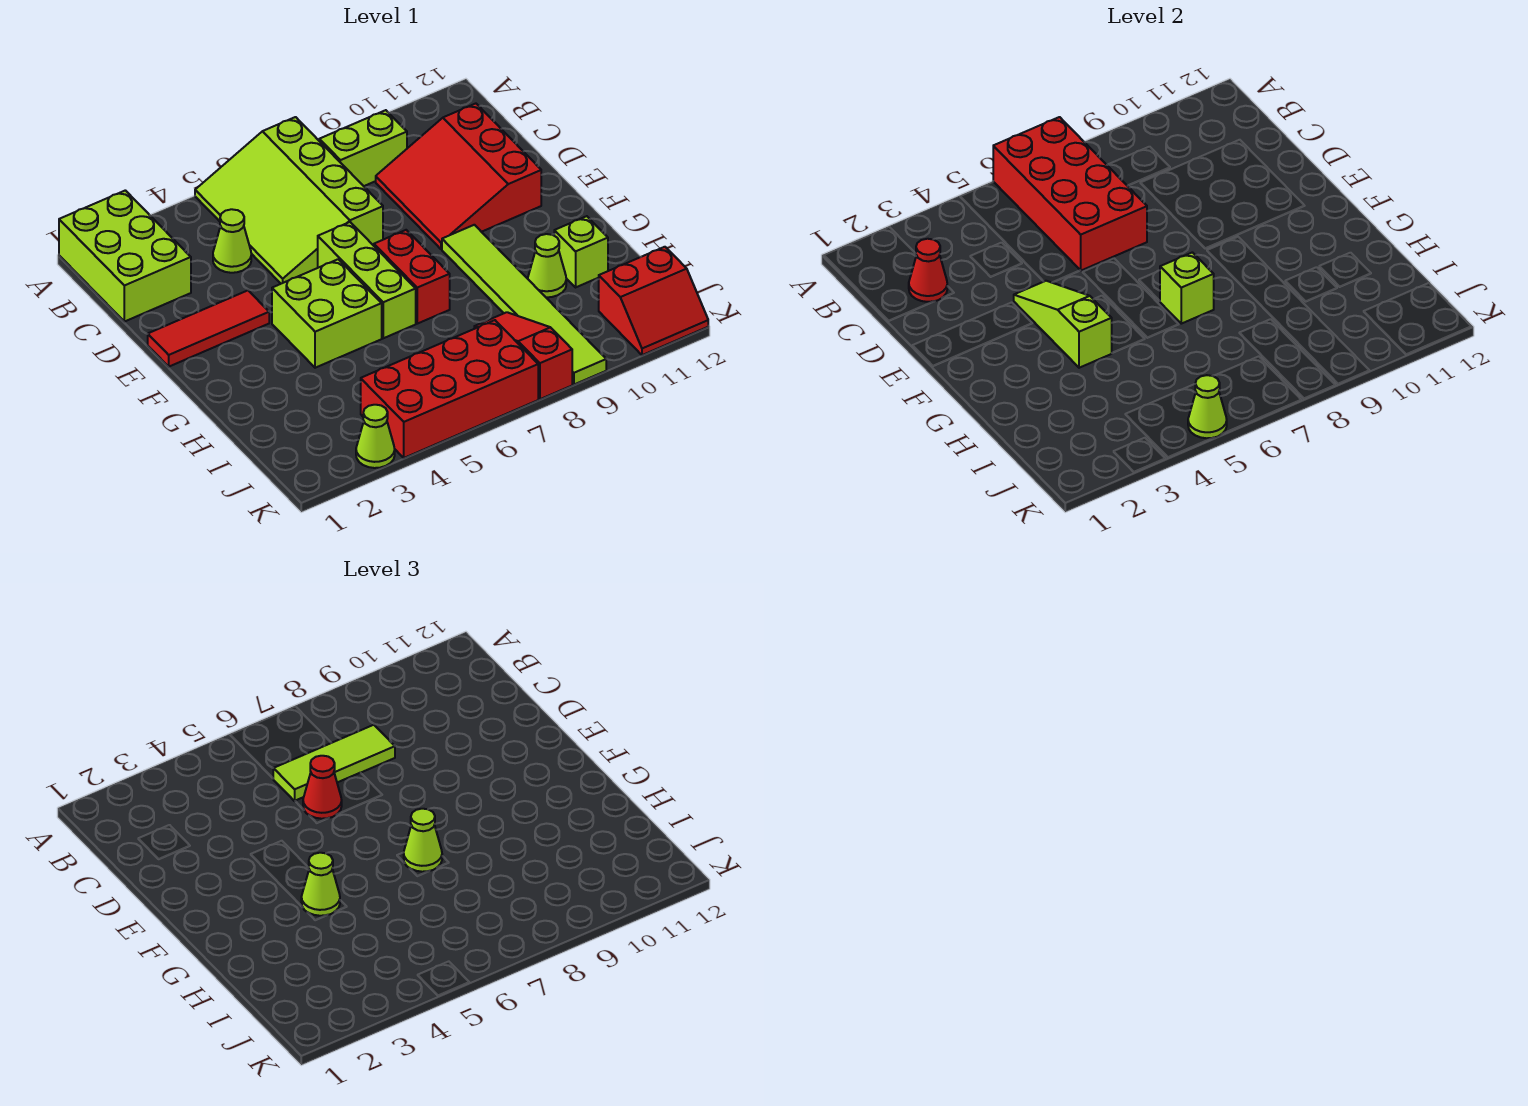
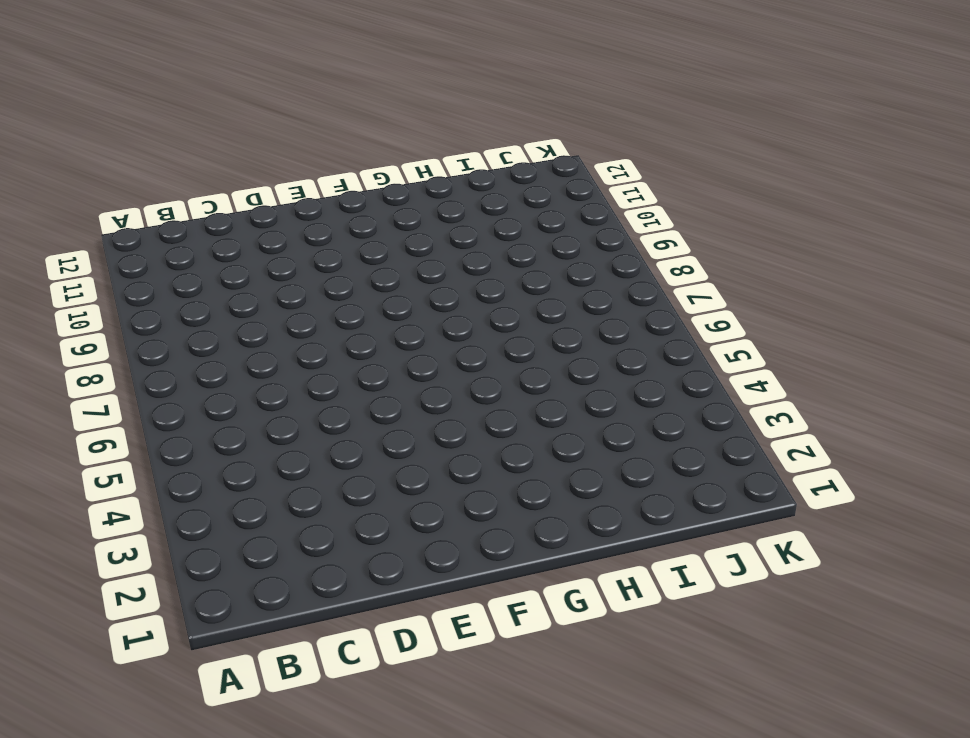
none -> lime 2x3 brick [59,190,191,322]
none -> lime 3x4 slope [195,117,383,284]
none -> lime 1x2 brick [319,110,407,186]

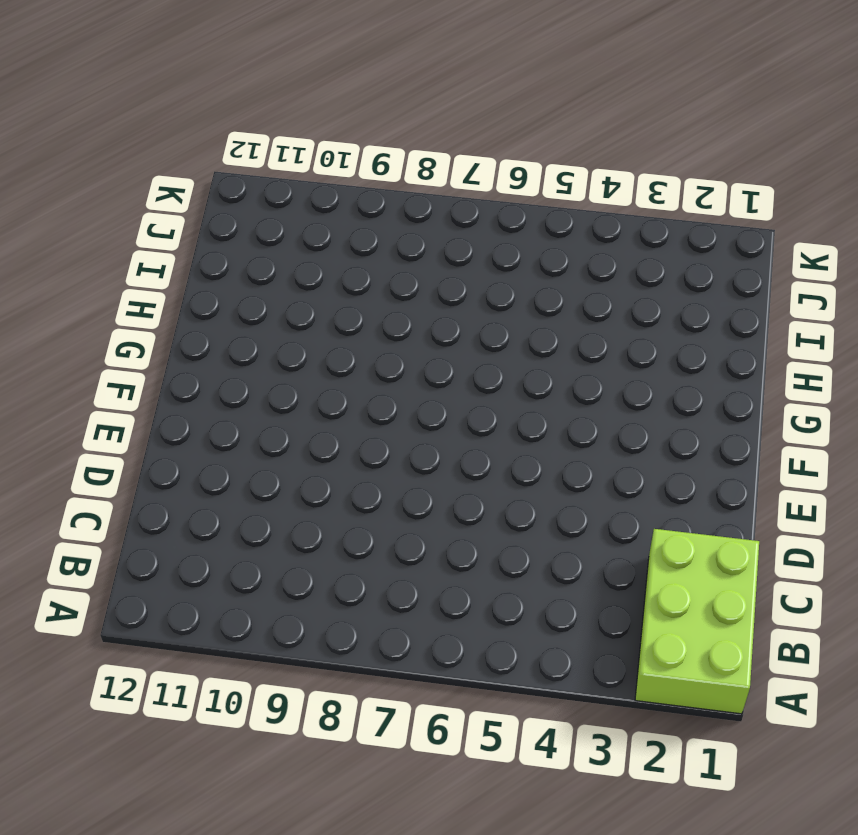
none -> lime 3x4 slope [195,117,383,284]
none -> lime 1x2 brick [319,110,407,186]
none -> lime 1x1 cone [213,209,251,273]

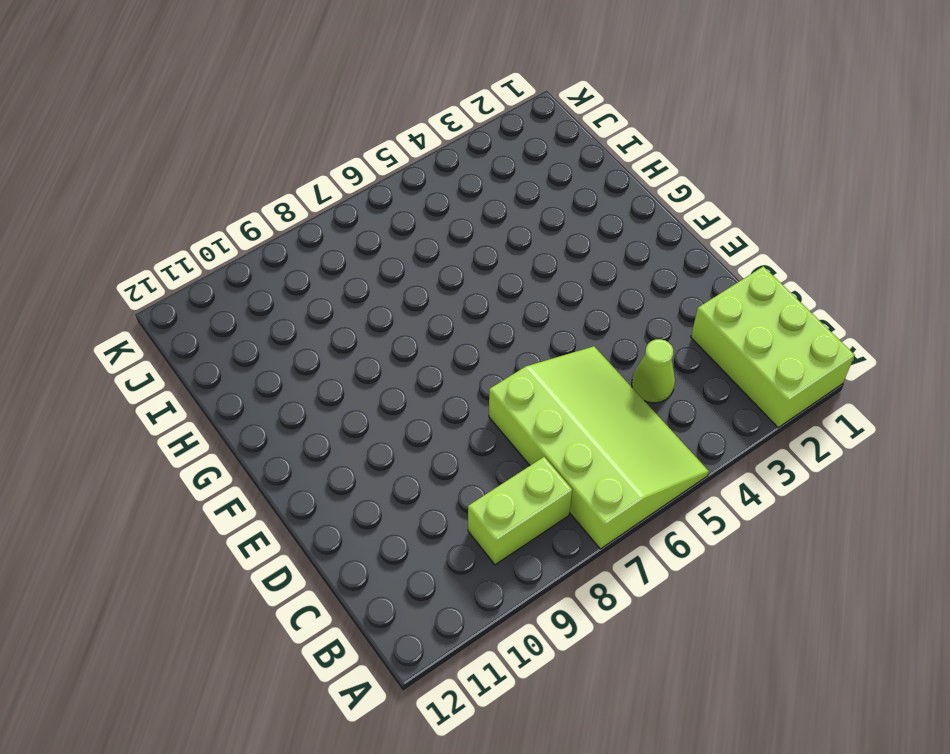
none -> red 3x3 slope [376,104,541,249]
none -> red 1x3 tile [148,290,269,367]
none -> lime 1x3 brick [318,222,416,338]

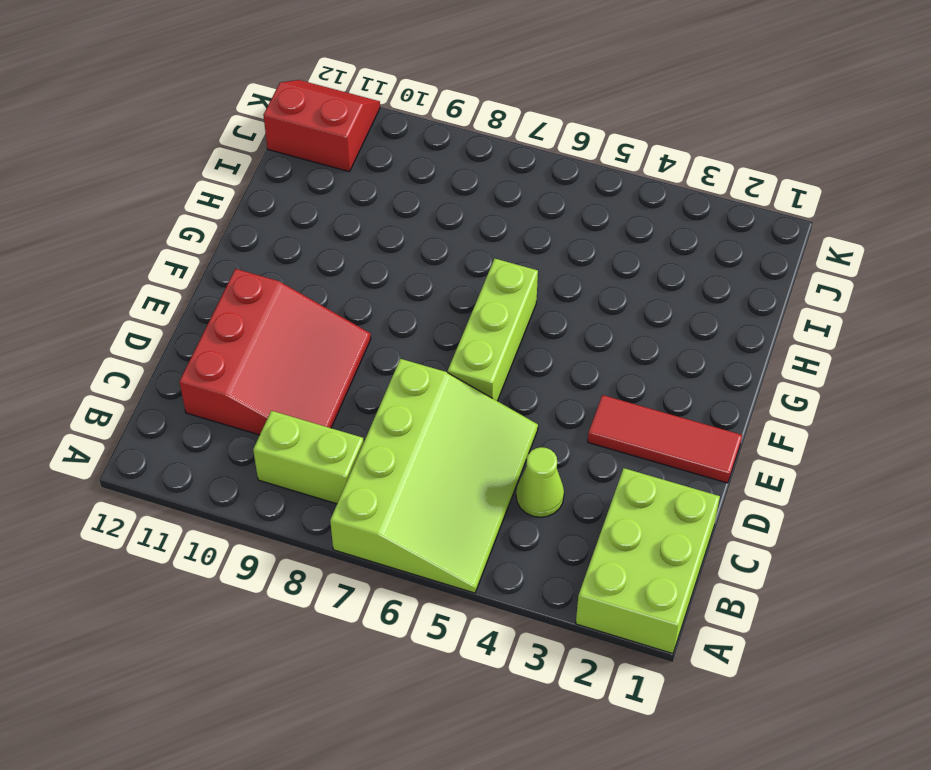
none -> lime 2x2 brick [272,259,382,368]
none -> red 1x2 brick [374,230,450,324]
none -> lime 1x6 tile [442,225,606,384]

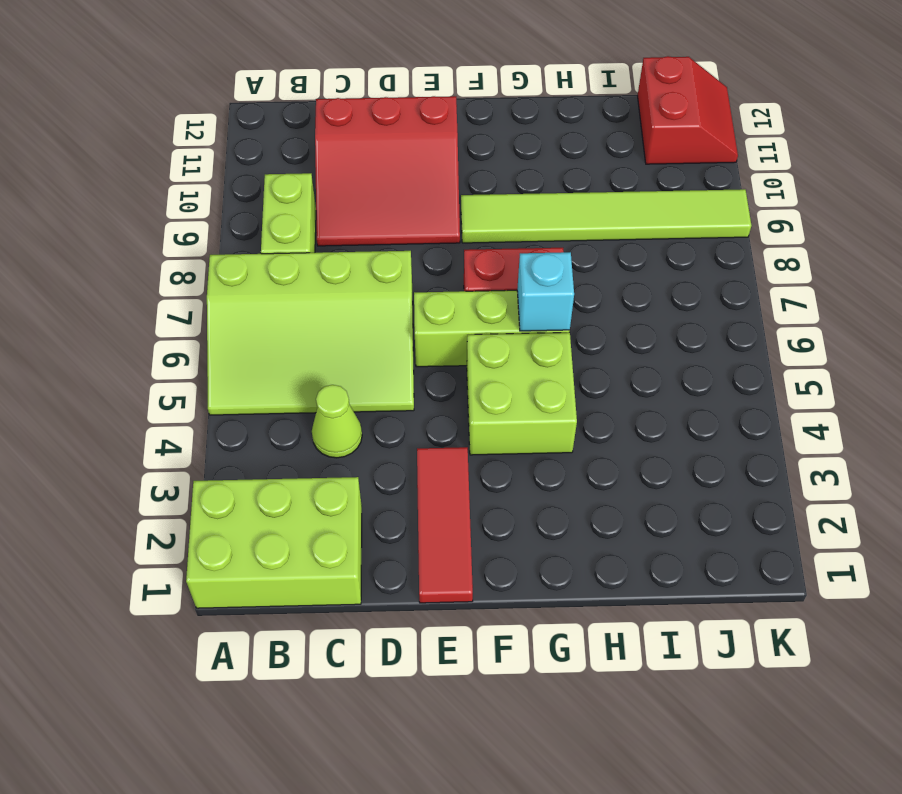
cyan 1x1 brick [517,252,574,331] -> none
none -> lime 1x1 cone [528,234,566,297]
none -> lime 1x1 brick [554,216,608,287]
none -> red 1x3 slope [474,312,572,399]

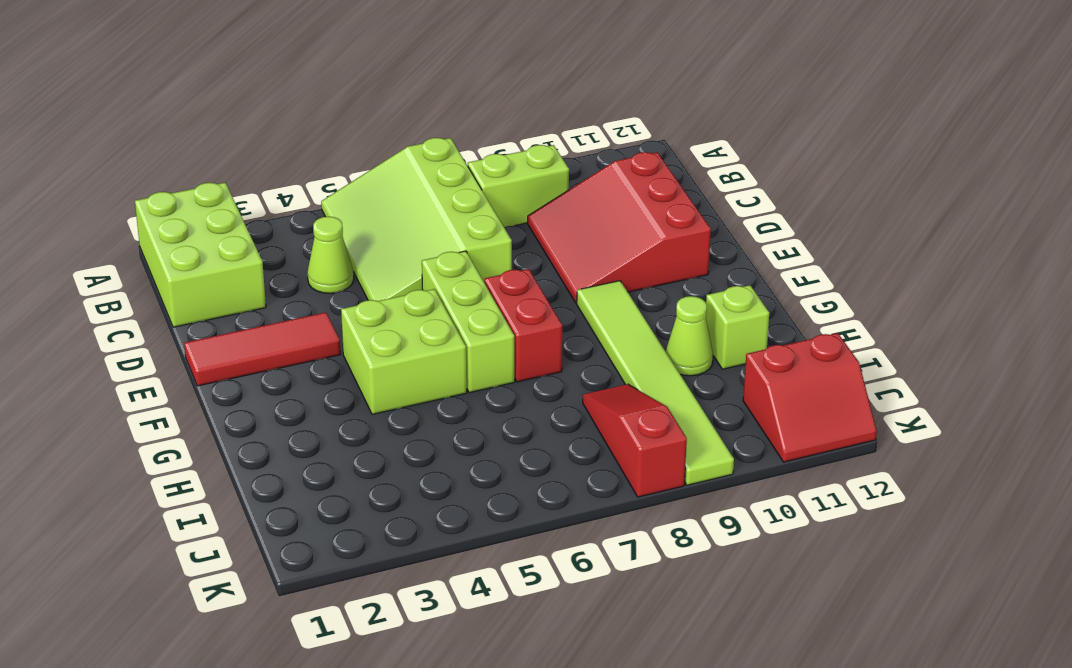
none -> red 2x4 brick [361,320,538,458]
none -> lime 1x1 cone [356,405,395,468]
none -> red 2x4 brick [993,117,1147,271]

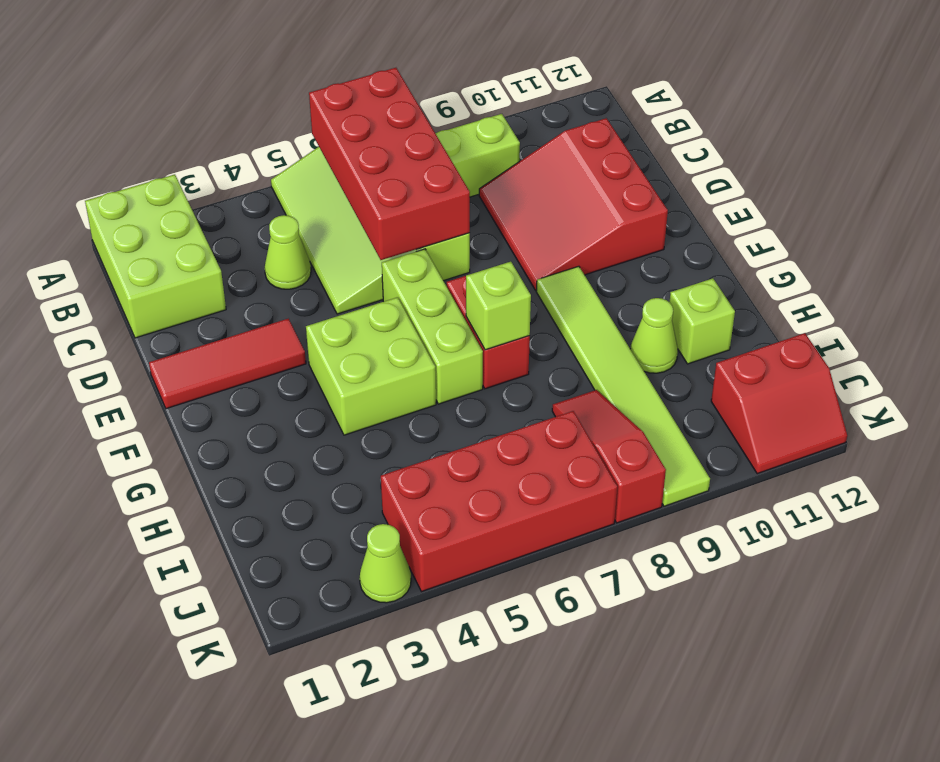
none -> red 1x1 cone [909,239,947,302]
none -> lime 1x3 slope [1014,281,1112,368]
none -> lime 1x1 cone [1188,375,1227,438]

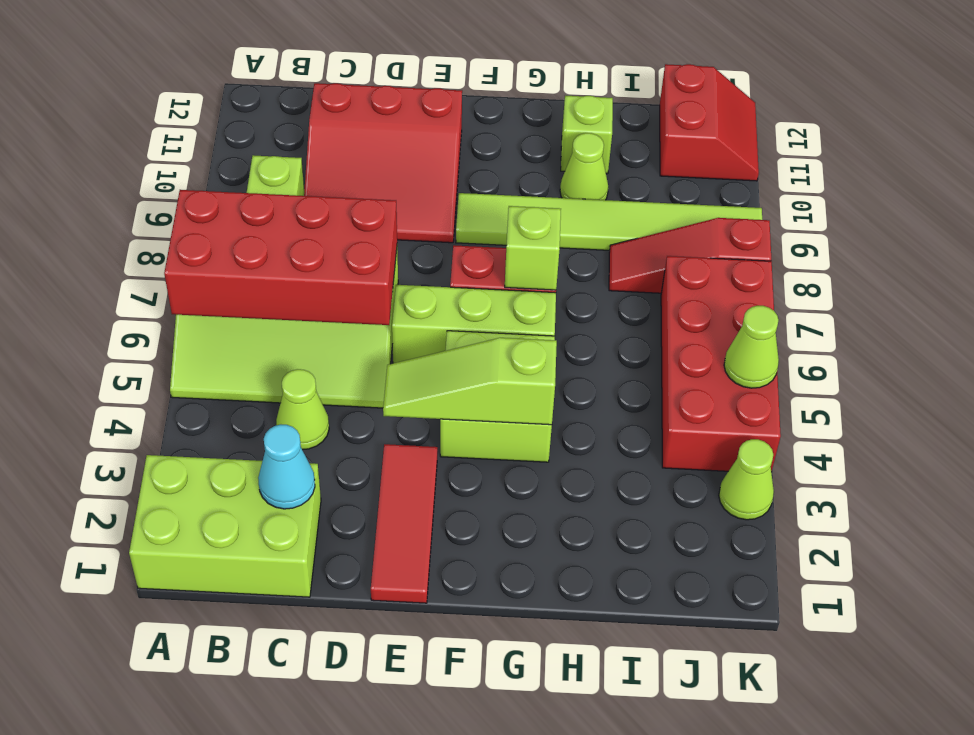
cyan 1x1 cone [258,425,315,509] -> red 1x1 cone [909,239,947,302]
none -> lime 1x3 tile [273,725,395,801]
none -> red 1x1 cone [303,756,342,819]
none -> lime 1x1 cone [301,853,340,916]

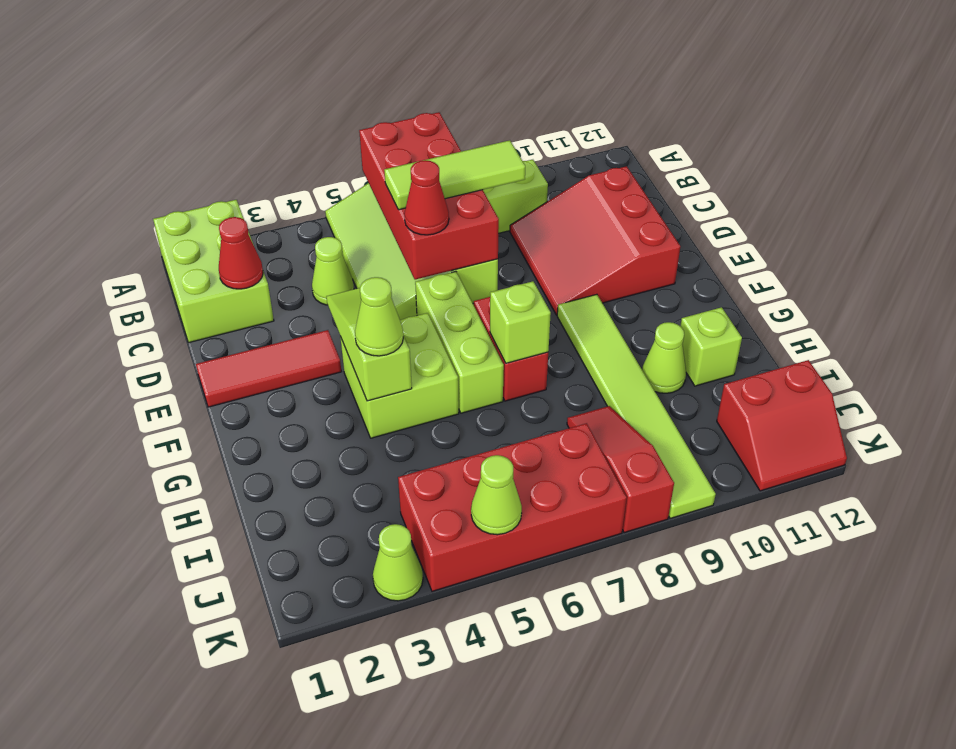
none -> lime 1x1 cone [404,809,442,872]

